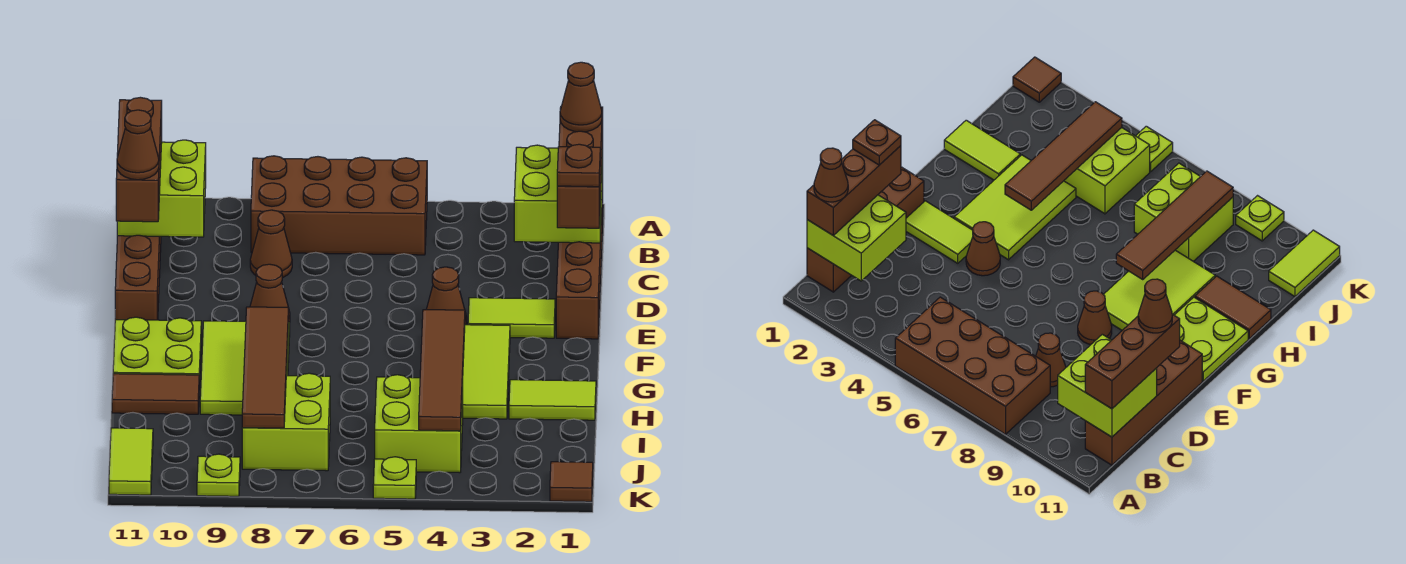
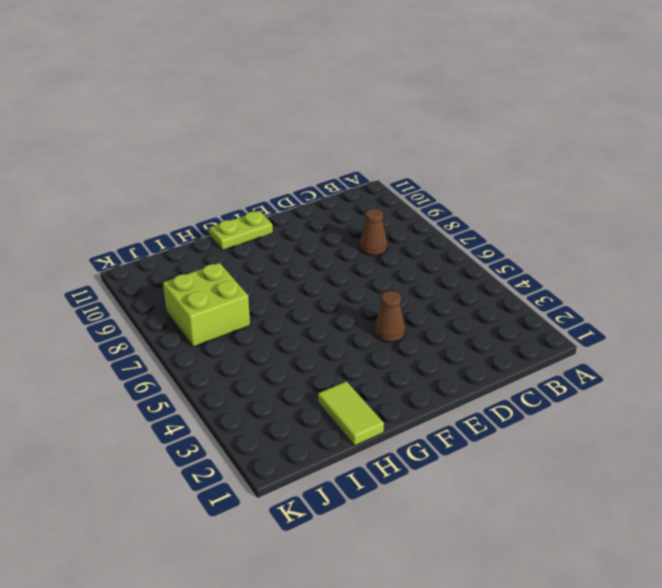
lime 1x2 plate [209,211,273,250] -> lime 2x2 plate [113,317,201,381]
none -> brown 2x4 brick [251,156,427,255]
none -> brown 1x4 brick [556,192,603,339]
none -> brown 1x4 brick [115,235,161,320]

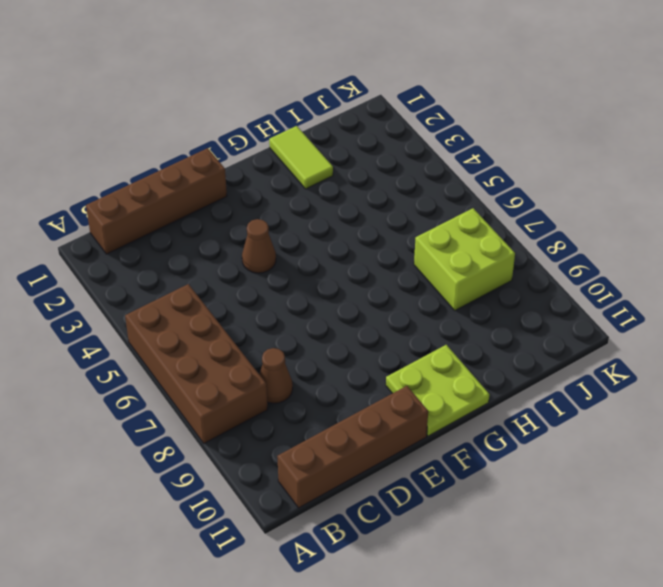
none -> lime 1x2 tile [468,298,555,338]
none -> brown 1x1 cone [250,264,290,322]
none -> lime 2x3 tile [463,325,510,419]

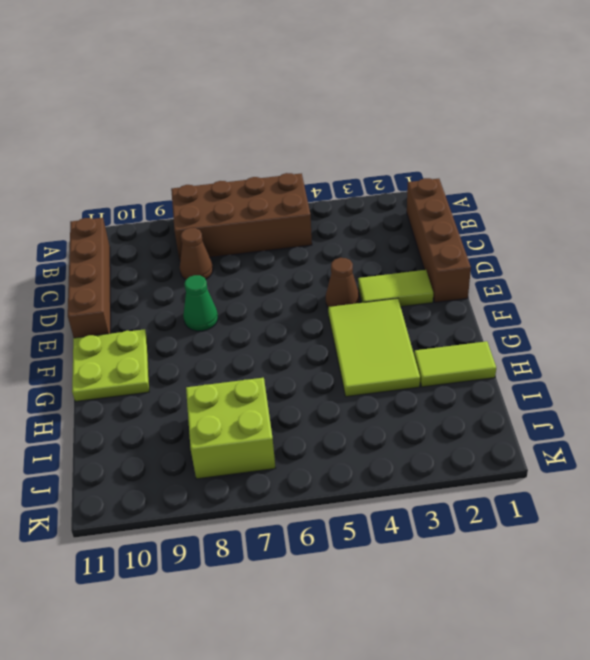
green 1x1 cone [183,275,218,331] -> brown 1x1 cone [250,264,290,322]
none -> lime 2x3 tile [200,321,290,415]
none -> brown 1x2 tile [112,374,199,414]
none -> lime 2x2 brick [375,375,463,473]

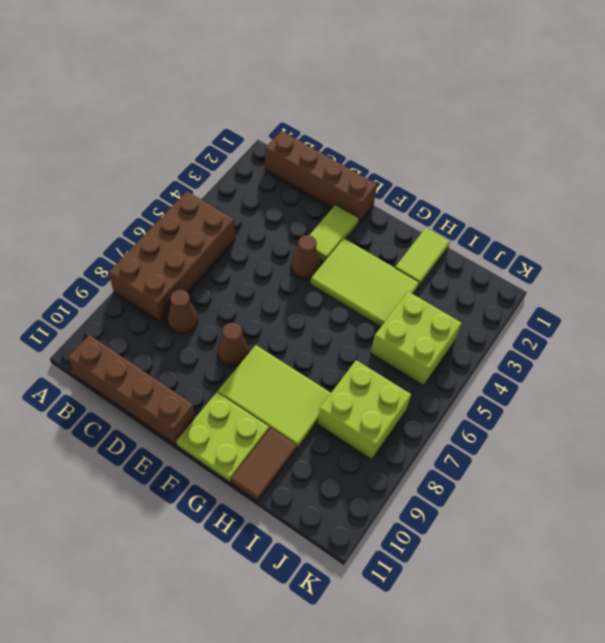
none -> lime 1x2 tile [109,428,153,495]
none -> brown 1x1 tile [550,462,593,502]
none -> lime 1x1 plate [373,457,416,499]

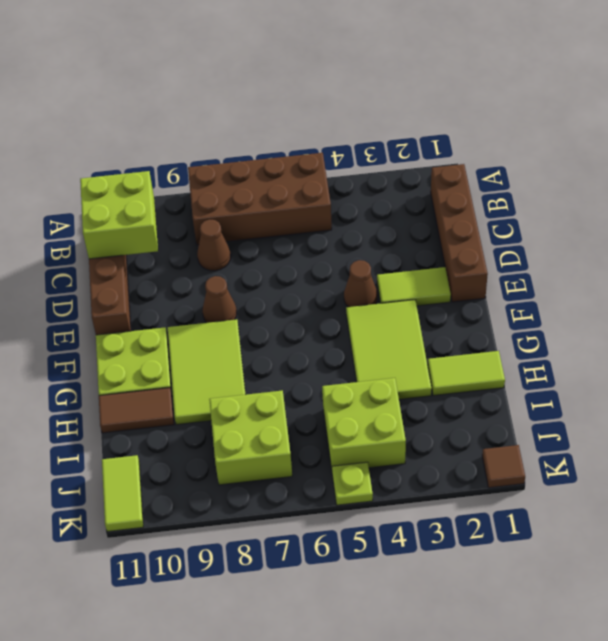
none -> lime 1x1 plate [197,454,240,496]
none -> lime 2x2 brick [514,145,603,243]
none -> brown 1x4 tile [419,310,465,431]

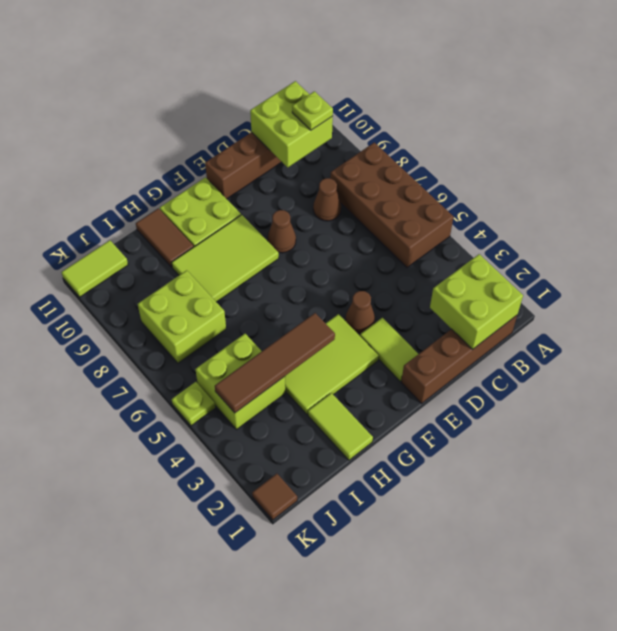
lime 1x1 plate [292,91,333,130] -> lime 1x1 plate moved to [197,454,240,496]
none -> brown 1x4 tile [242,307,288,428]
none -> brown 1x3 brick [557,107,603,228]
none -> brown 1x3 brick [116,97,162,222]

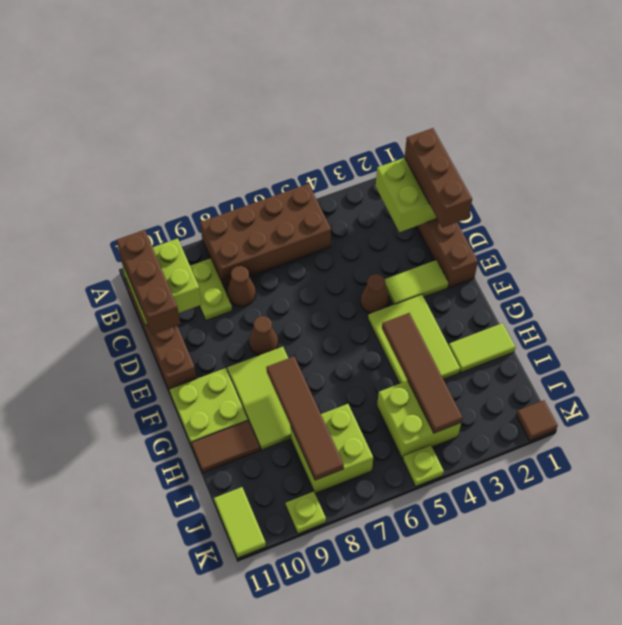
lime 1x2 plate [190,258,232,321] -> none
none -> brown 1x1 cone [560,62,602,132]
none -> brown 1x1 plate [557,144,600,187]
none -> brown 1x1 cone [117,110,159,180]

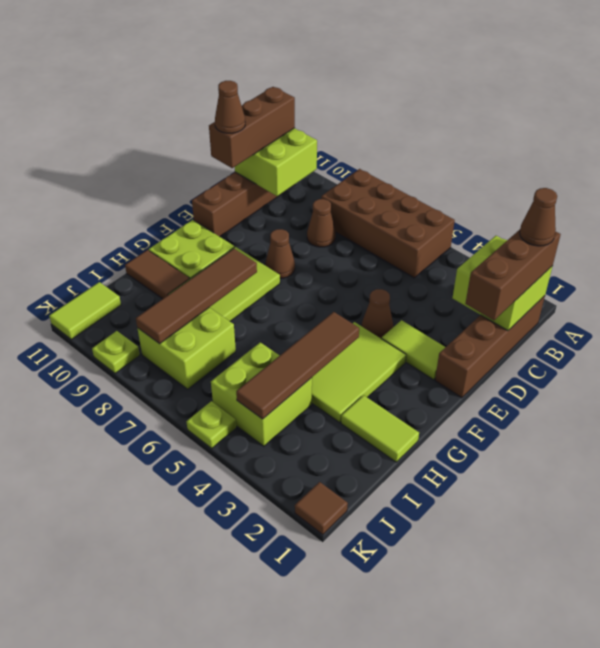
none -> brown 1x1 plate [557,144,600,187]

